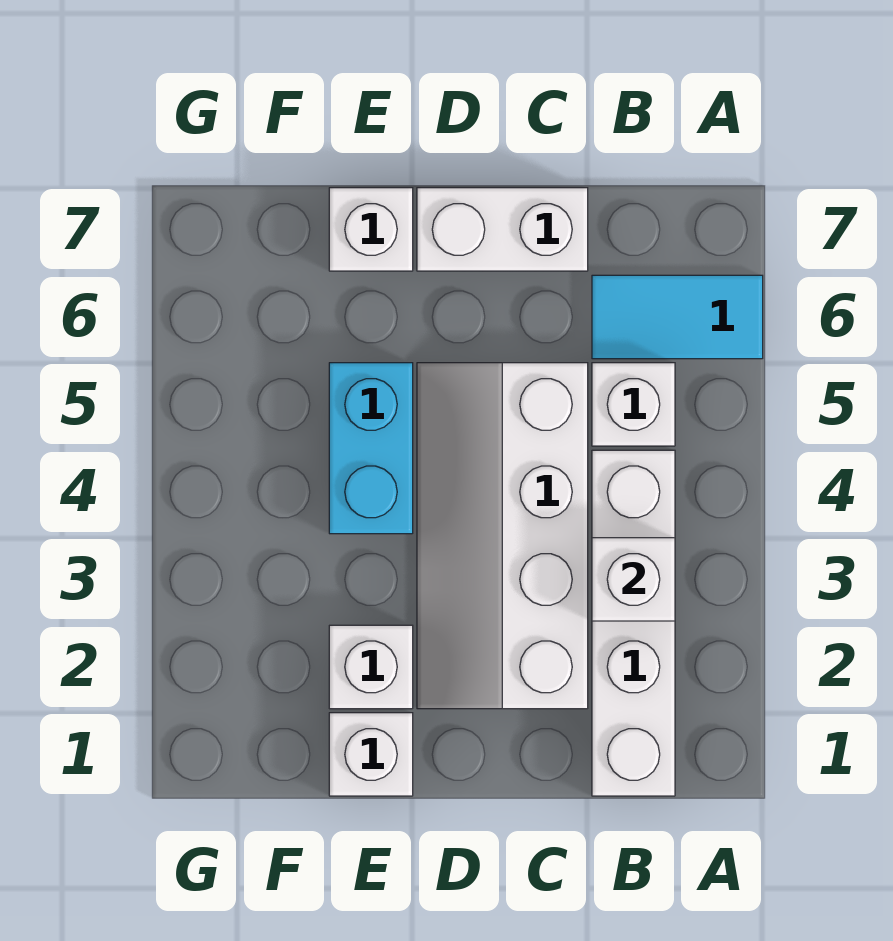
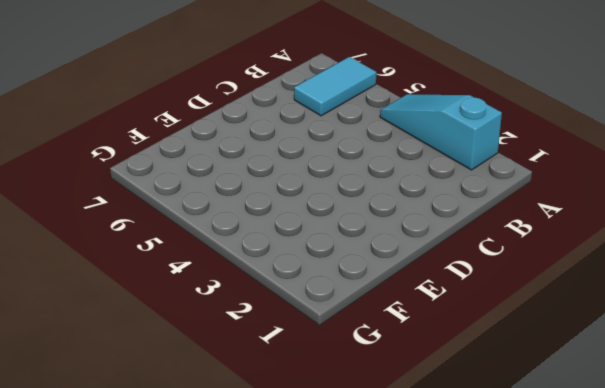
cyan 1x3 slope [380,94,502,170] -> none
none -> white 1x4 brick [592,450,675,796]
none -> white 1x1 brick [592,363,675,446]

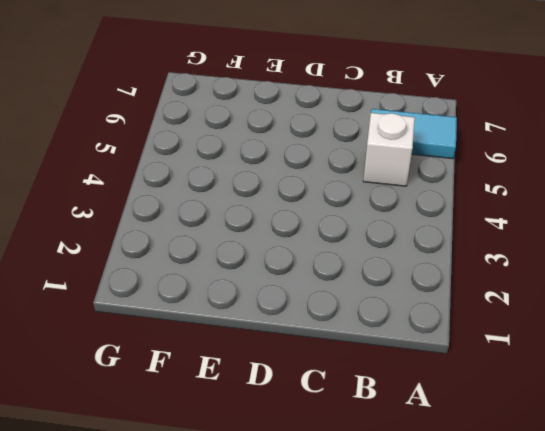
none -> white 1x4 brick [592,450,675,796]
none -> white 2x4 slope [417,363,588,709]

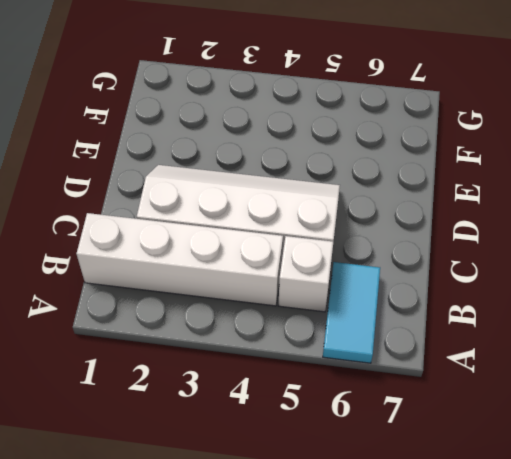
none -> white 1x2 brick [417,188,588,271]
none -> white 1x1 brick [329,713,413,796]

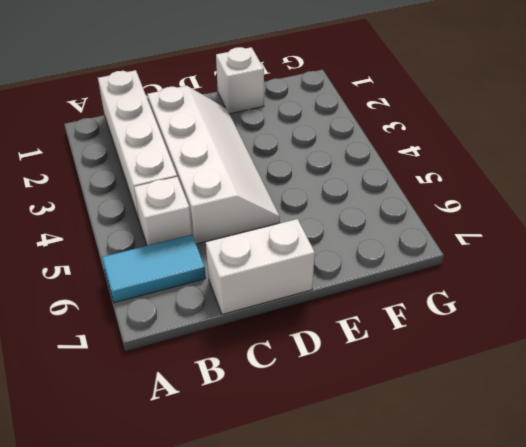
none -> white 1x1 brick [329,625,413,709]
none -> cyan 1x2 brick [329,363,413,534]

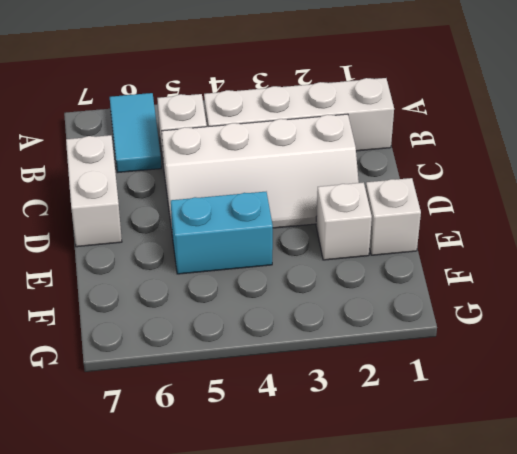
none -> white 1x1 brick [329,188,413,271]
none -> white 1x1 brick [592,538,675,621]

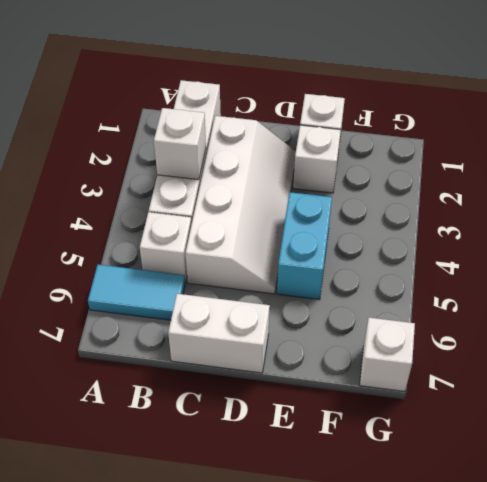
white 1x1 brick [360,318,415,392] -> white 1x1 brick moved to [329,188,413,271]

